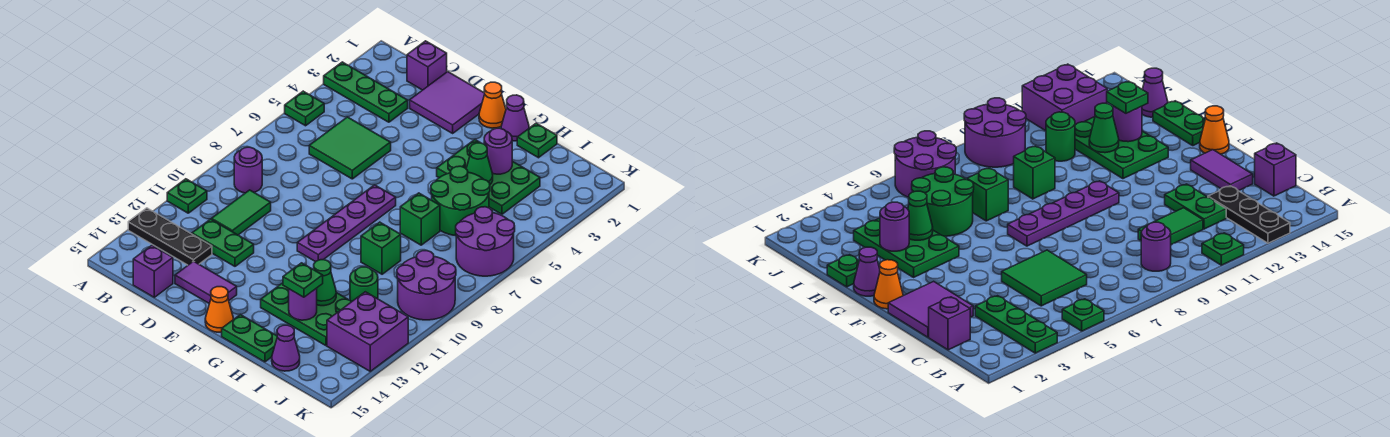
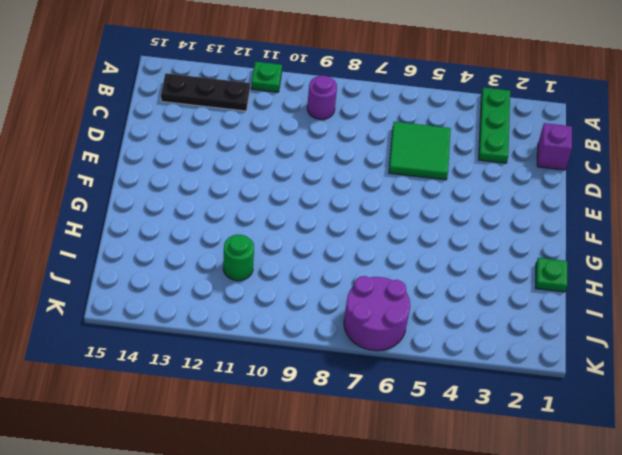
black 1x3 plate [161,73,250,111] -> black 1x3 plate turned to [128,208,212,265]
none -> green 1x1 plate [285,91,324,126]
none -> green 1x2 tile [211,190,271,235]
none -> green 1x2 plate [192,219,254,266]
none -> purple 1x1 brick [133,245,173,297]

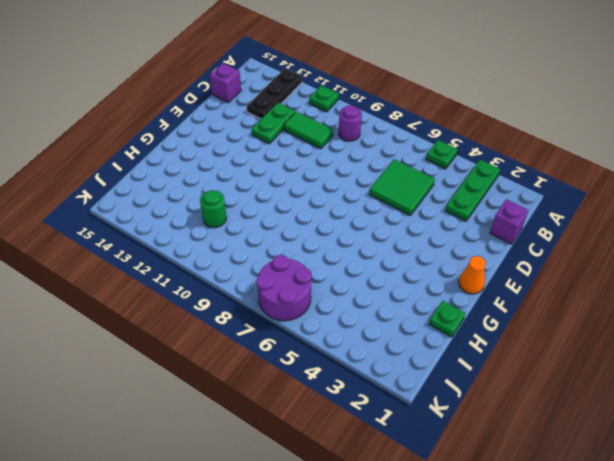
none -> purple 2x2 tile [410,72,485,133]
none -> purple 1x2 tile [175,261,237,304]
none -> purple 1x4 plate [297,185,396,262]
none -> orange 1x1 cone [205,287,233,332]

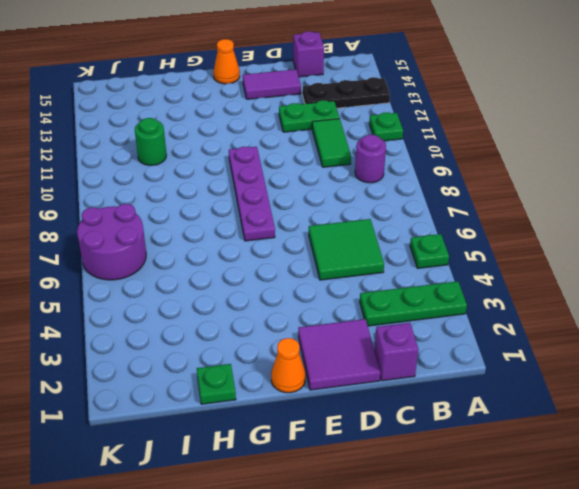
none -> purple 1x1 cone [501,95,529,141]
none -> green 2x3 plate [437,140,540,214]
none -> green 2x3 plate [261,283,351,346]
none -> green 1x2 plate [222,315,277,362]

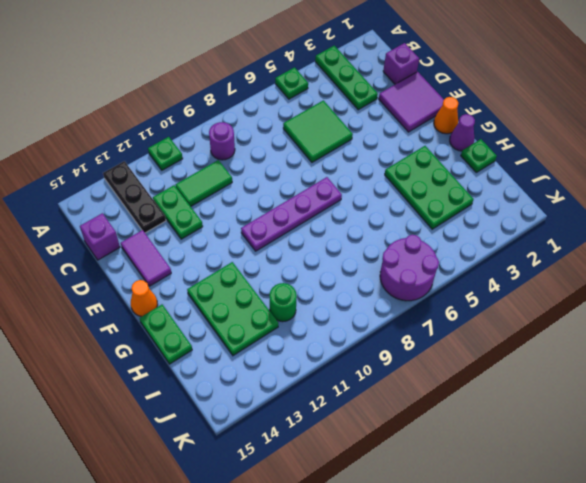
none -> green 2x2 round brick [431,166,490,236]
none -> green 1x1 brick [400,193,440,245]
none -> green 1x1 brick [361,222,401,274]
none -> purple 1x1 cone [272,325,300,371]

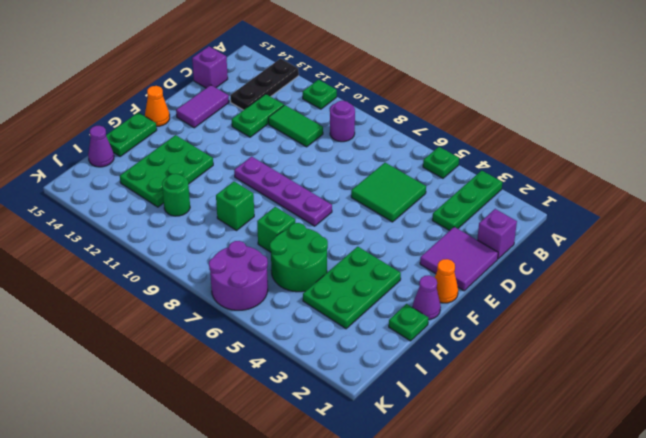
none -> purple 2x2 round brick [397,251,456,320]
none -> purple 2x2 brick [327,292,408,371]
none -> purple 1x1 round brick [484,128,512,174]
none -> green 1x1 cone [466,143,493,184]

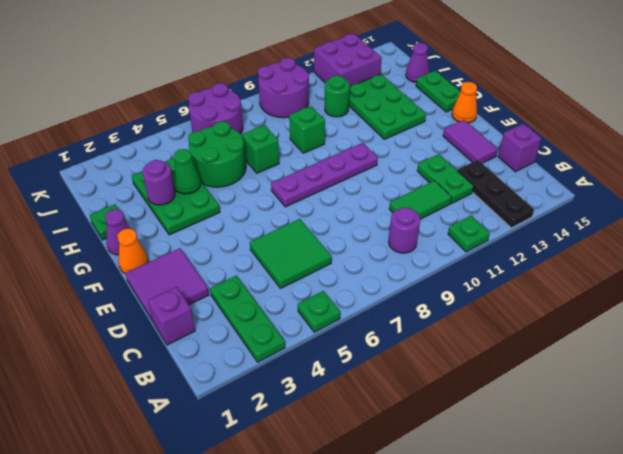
none -> green 1x1 cone [313,260,336,306]
none -> purple 1x1 round brick [289,288,317,320]
none -> green 1x1 plate [283,263,323,297]

